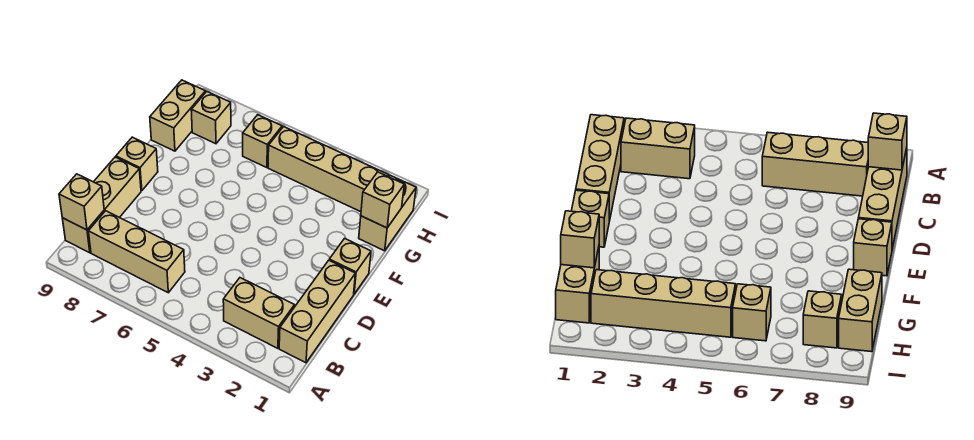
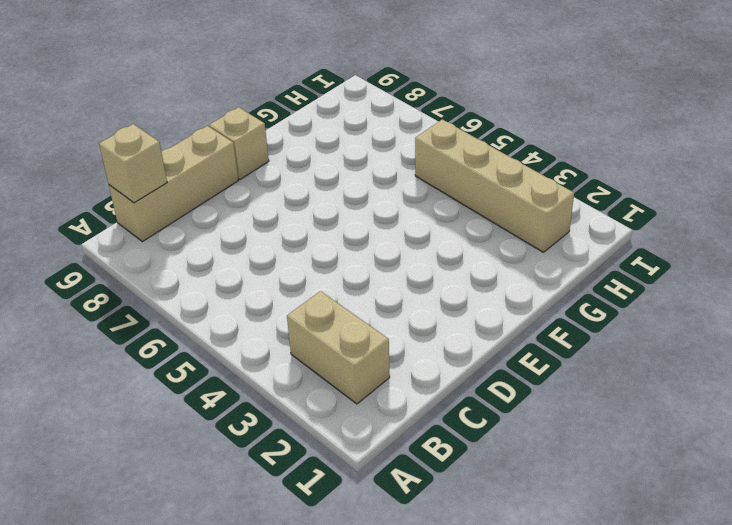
none -> tan 1x3 brick [279,260,355,363]
none -> tan 1x3 brick [88,211,185,293]
none -> tan 1x1 brick [329,238,371,294]

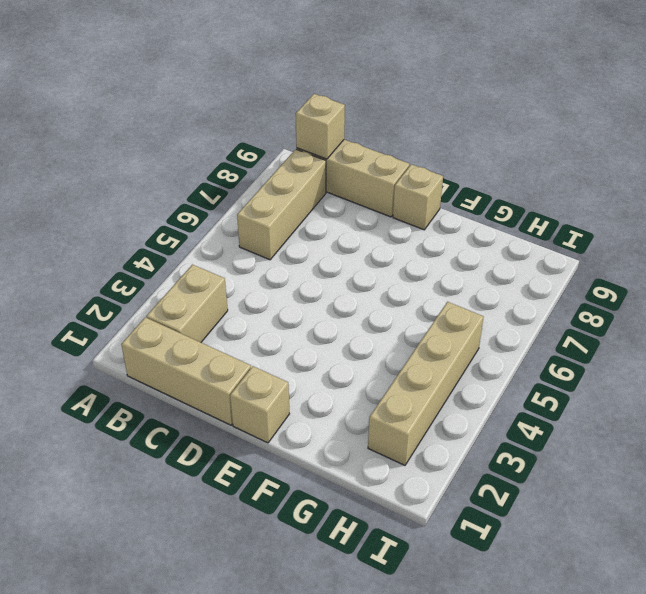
none -> tan 1x2 brick [359,175,416,251]
none -> tan 1x2 brick [150,80,206,151]
none -> tan 1x1 brick [243,115,282,168]

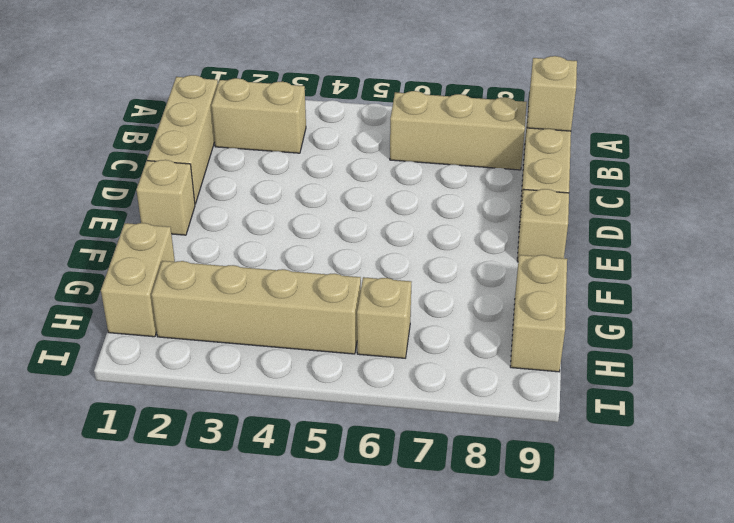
none -> tan 1x1 brick [191,92,231,144]
none -> tan 1x1 brick [361,172,404,228]

